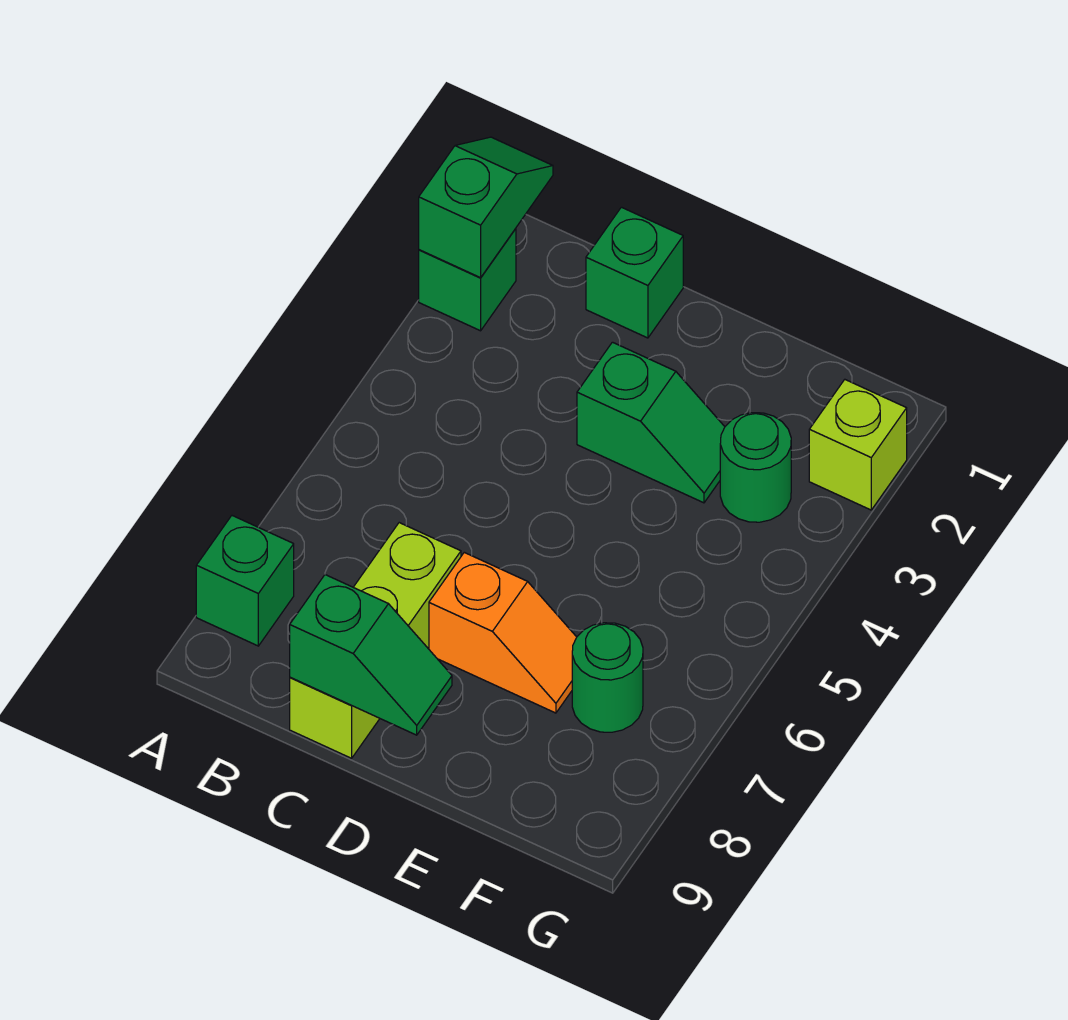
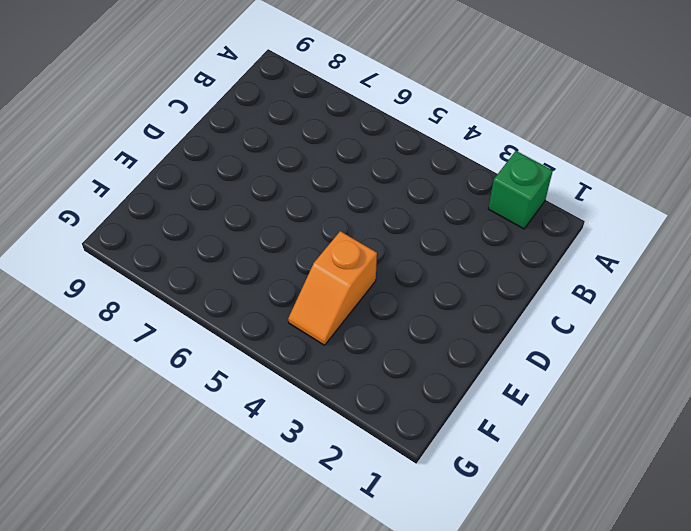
orange 1x2 slope [288,231,377,345] -> orange 1x2 slope moved to [429,552,577,713]
none -> green 1x1 brick [196,516,294,646]
none -> green 1x1 brick [586,207,683,338]

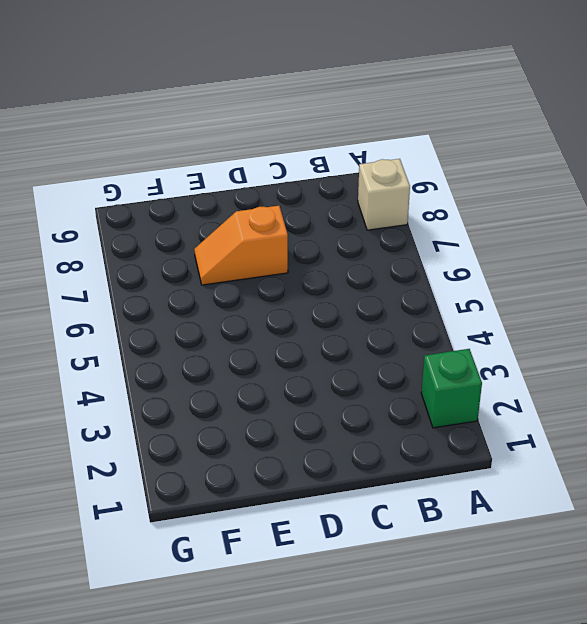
tan 1x1 brick [358,159,410,230] -> green 1x1 brick [196,516,294,646]
none -> green 1x1 brick [586,207,683,338]
none -> lime 1x3 brick [290,523,461,758]

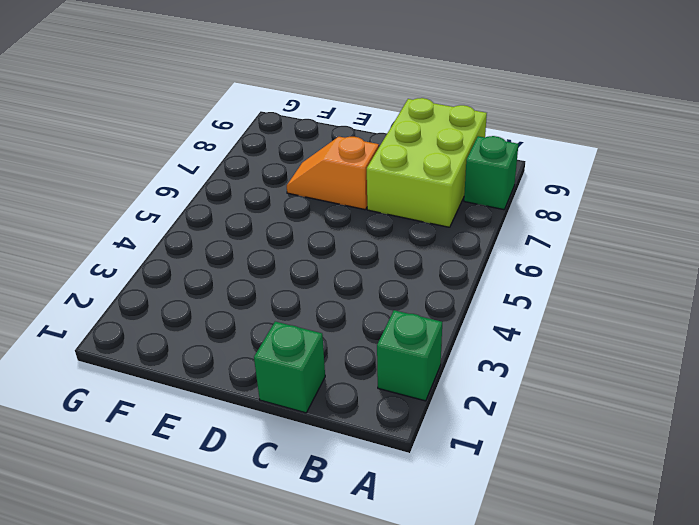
lime 2x3 brick [367,98,487,227] -> lime 1x3 brick [290,523,461,758]
none -> green 1x2 slope [577,342,725,503]
none -> green 1x1 round brick [720,413,791,522]

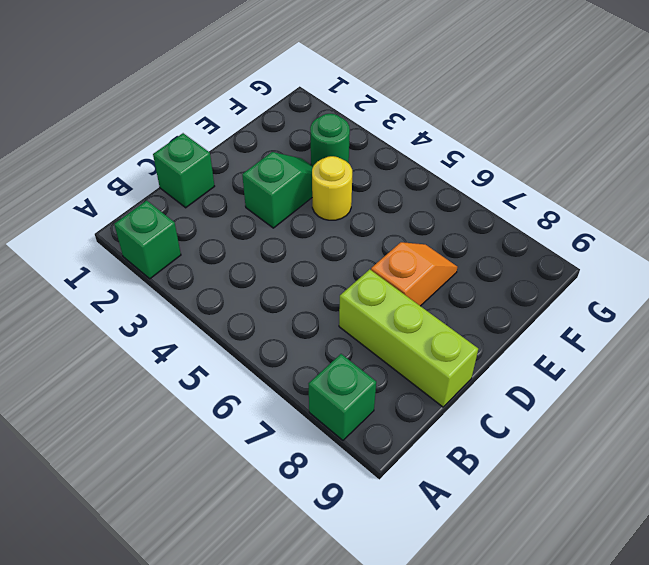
yellow 1x1 round brick [312,156,352,220] -> none
none -> green 1x1 round brick [572,623,643,732]
none -> lime 1x1 brick [809,380,907,510]

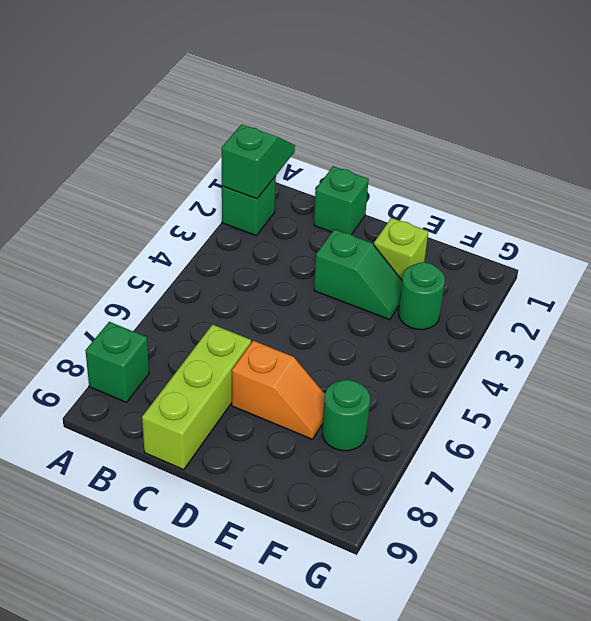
lime 1x1 brick [374,218,428,280] -> lime 1x1 brick moved to [809,380,907,510]
none -> green 1x2 slope [290,575,452,735]

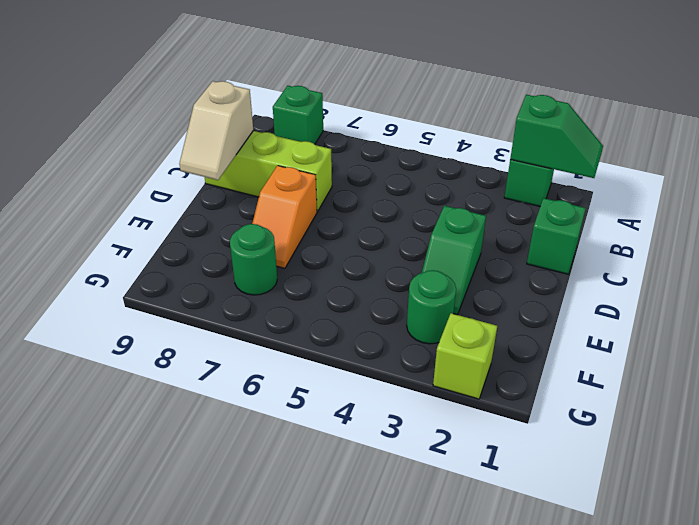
tan 1x2 slope [179,81,253,180] -> green 1x2 slope [290,575,452,735]

